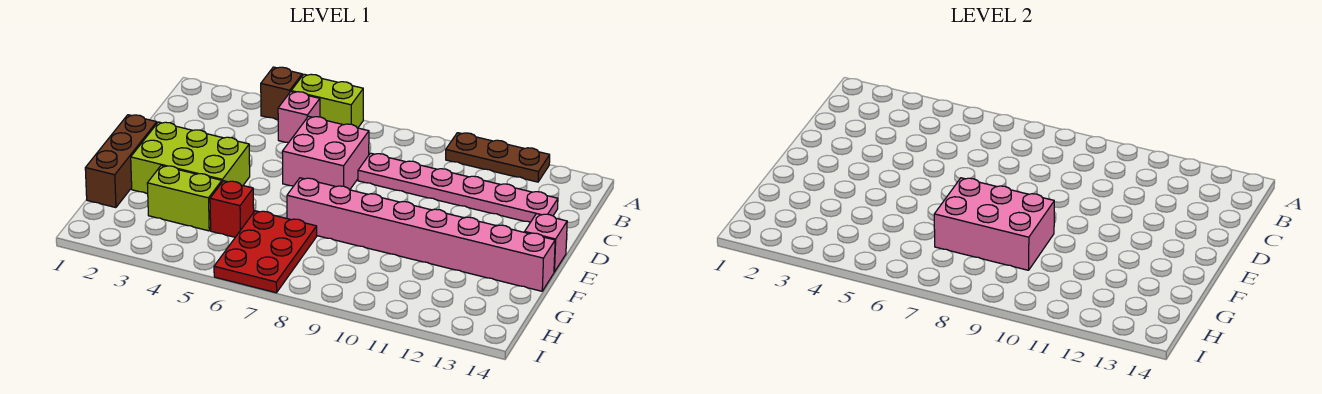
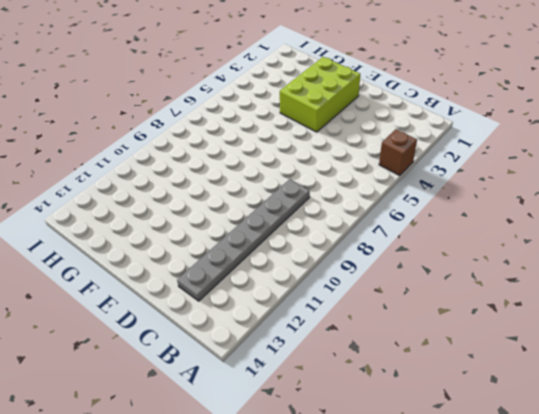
grey 1x6 plate [177,179,310,301] -> pink 1x6 plate [358,153,558,222]
none -> lime 1x2 brick [291,74,363,128]
none -> brown 1x3 plate [446,133,550,182]
none -> pink 1x1 brick [278,92,320,143]

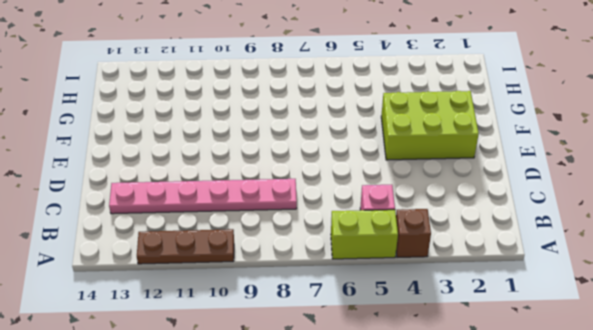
none -> pink 2x2 brick [282,116,369,190]
none -> brown 1x3 brick [85,115,157,208]
none -> pink 1x1 brick [525,214,567,272]

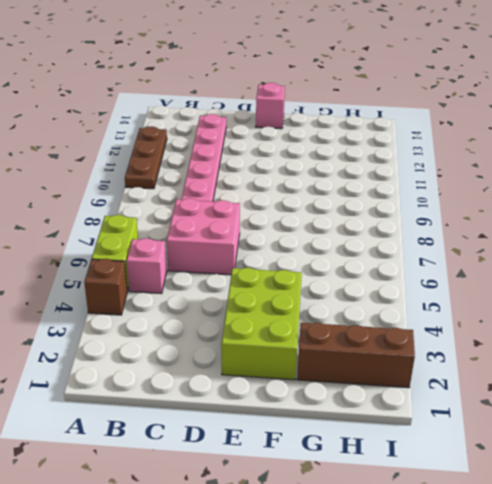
brown 1x3 brick [297,323,415,388] -> brown 1x3 brick moved to [85,115,157,208]
none -> pink 1x8 brick [287,178,555,291]
none -> lime 1x2 brick [147,166,222,231]
none -> red 1x1 brick [210,181,254,237]

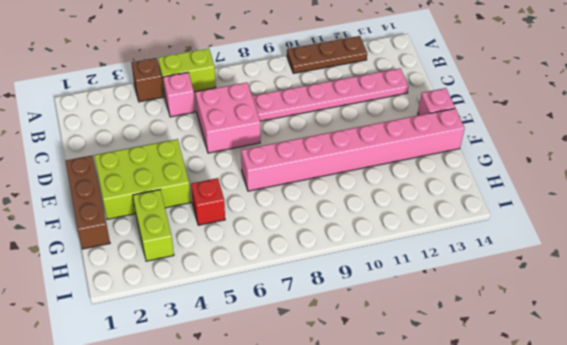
lime 1x2 brick [133,190,174,261] -> lime 1x2 brick turned to [147,166,222,231]
none -> red 2x3 plate [214,211,317,293]
none -> pink 2x3 brick [934,178,1054,270]

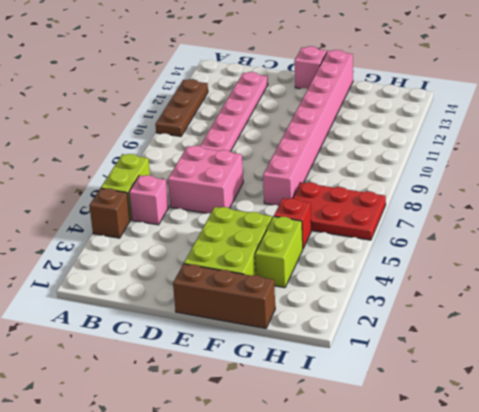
none -> pink 2x3 brick [934,178,1054,270]

